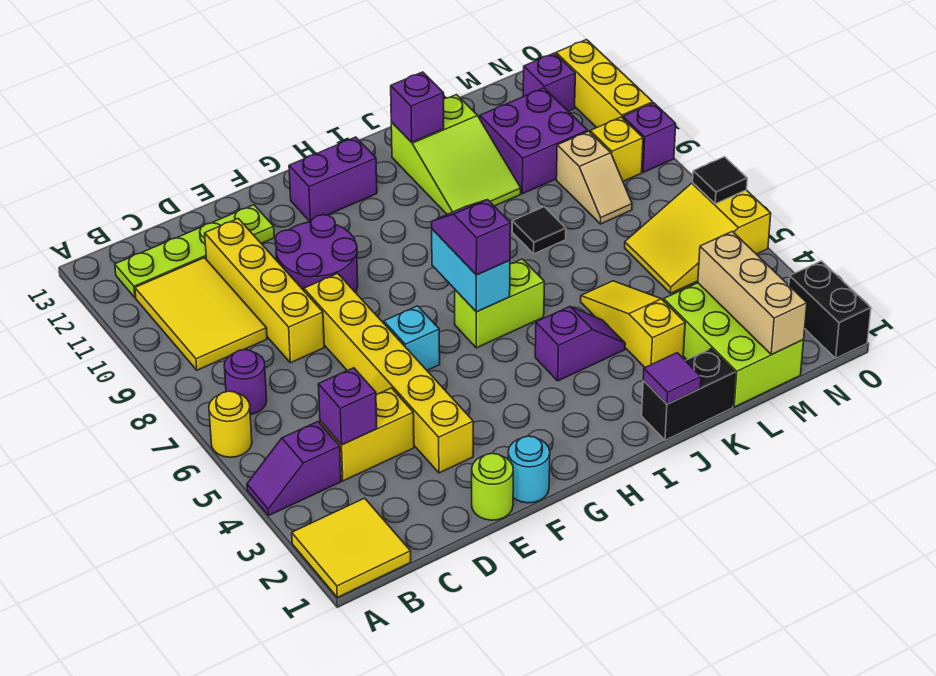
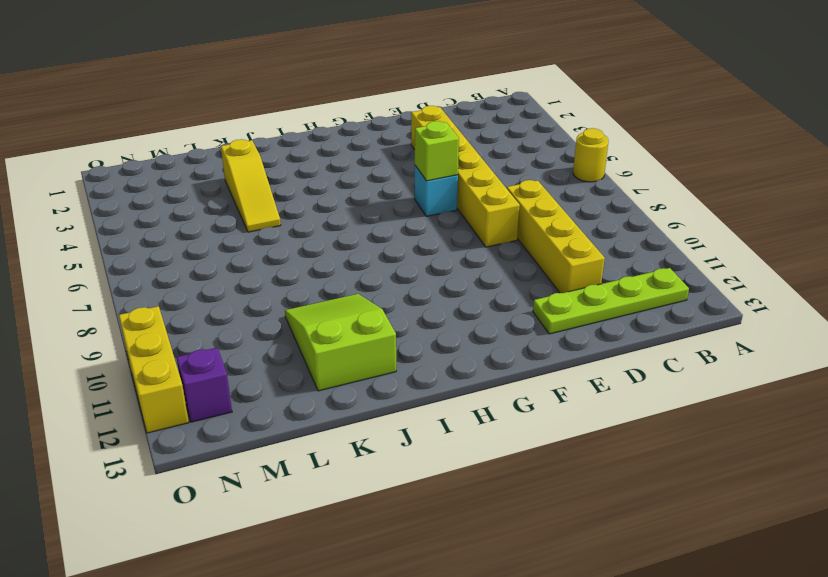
lime 1x1 brick [415,121,459,181] -> none
none -> yellow 2x2 tile [292,498,411,597]
none -> purple 1x2 slope [247,422,341,515]
none -> purple 1x1 round brick [224,350,267,415]
none -> yellow 2x3 tile [135,258,267,370]

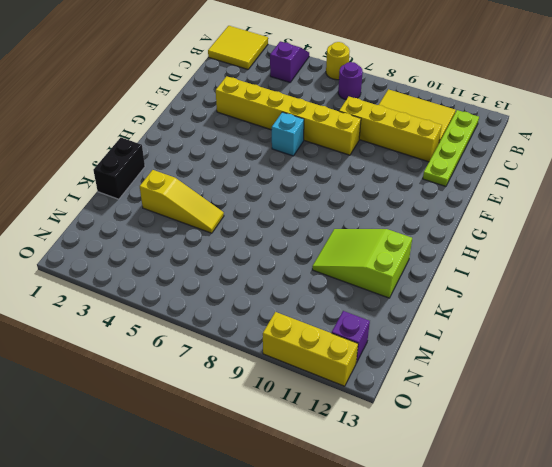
none -> yellow 1x2 brick [320,388,414,481]
none -> lime 1x1 round brick [472,453,513,520]
none -> purple 2x2 round brick [275,215,358,293]
none -> cyan 1x1 round brick [508,436,550,503]

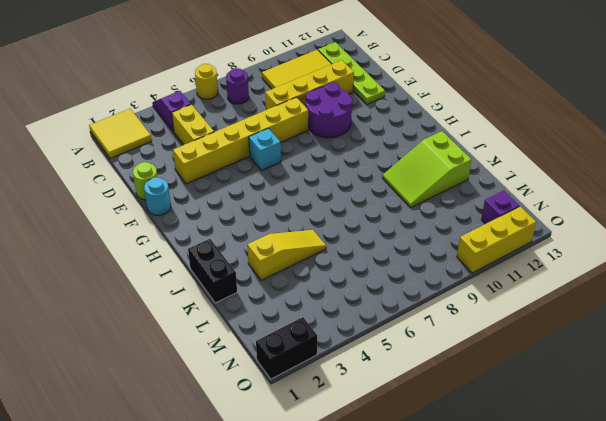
none -> purple 1x2 brick [289,137,377,222]
none -> lime 1x2 brick [455,259,544,348]
none -> purple 1x2 slope [535,307,625,381]
none -> black 1x1 tile [512,207,566,254]

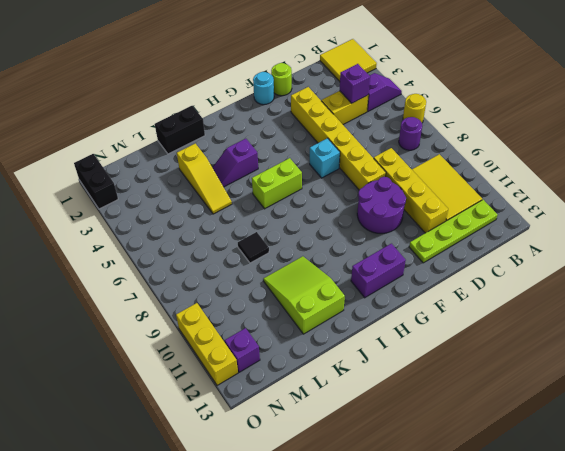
none -> lime 2x3 brick [664,283,804,407]
none -> purple 2x2 brick [480,88,588,194]
none -> yellow 2x3 slope [625,183,771,294]
none -> tan 1x2 slope [556,131,632,224]

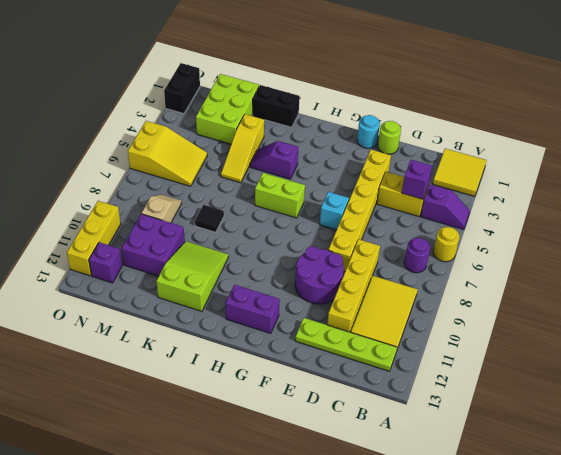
none -> yellow 1x1 brick [590,117,643,181]
none -> purple 1x1 brick [623,103,676,172]
none -> cyan 1x2 brick [432,229,510,312]
none -> purple 1x1 tile [643,353,701,404]

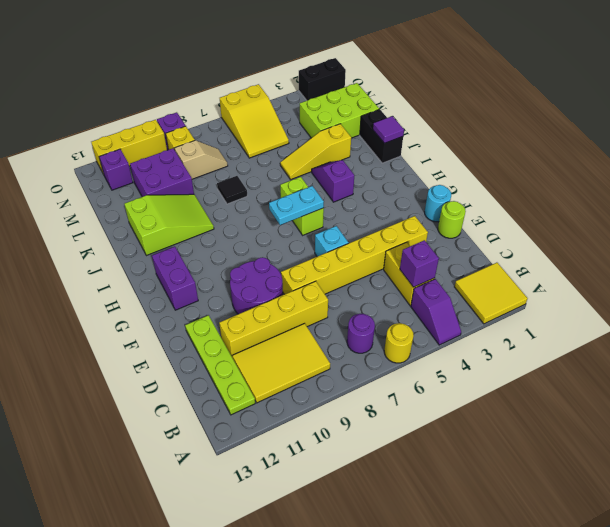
cyan 1x2 plate [269,186,324,225] -> cyan 1x2 brick [432,229,510,312]
none -> purple 1x1 brick [391,72,444,142]
none -> tan 1x3 brick [698,231,807,355]
none -> black 1x1 tile [693,157,747,204]
none -> purple 1x2 slope [432,200,511,275]

